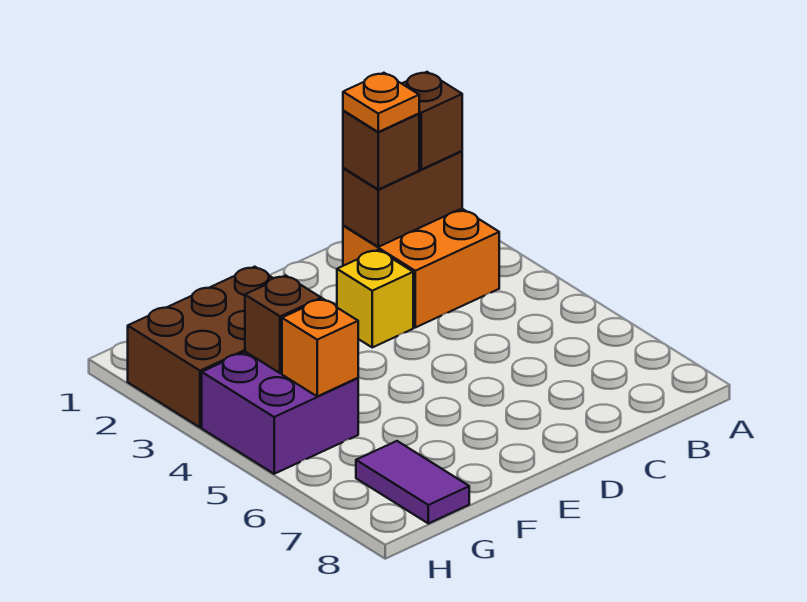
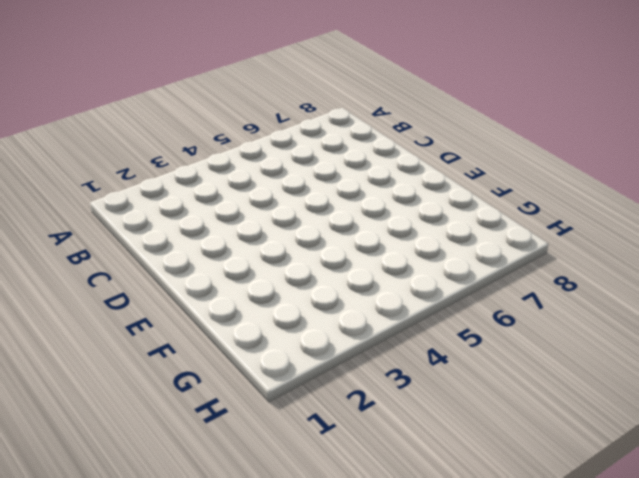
none -> orange 2x2 brick [343,208,499,328]
none -> yellow 1x1 brick [337,250,413,347]

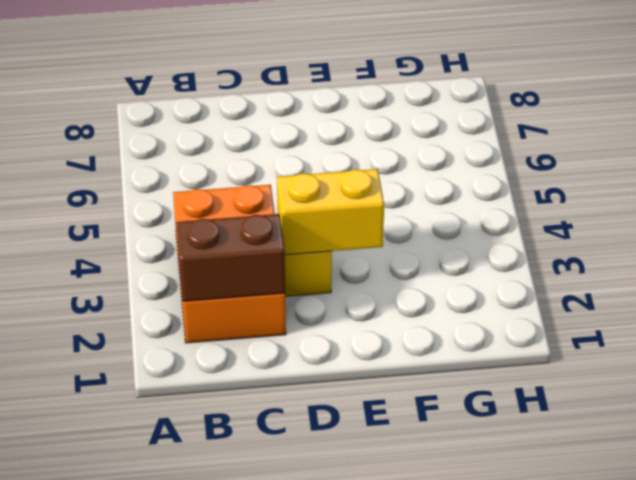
orange 2x3 brick [173,185,286,343] -> orange 2x2 brick [343,208,499,328]
yellow 1x2 brick [277,169,384,255] -> none
none -> brown 2x3 brick [128,267,273,427]
none -> purple 2x2 brick [202,352,358,474]

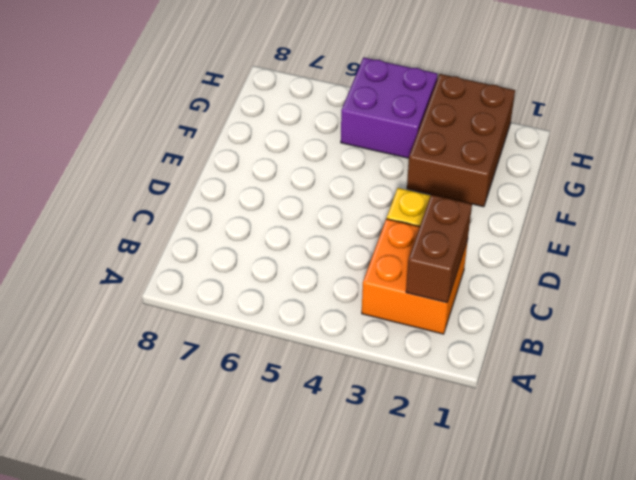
none -> purple 1x2 tile [356,441,469,523]
none -> brown 1x1 brick [245,276,321,373]

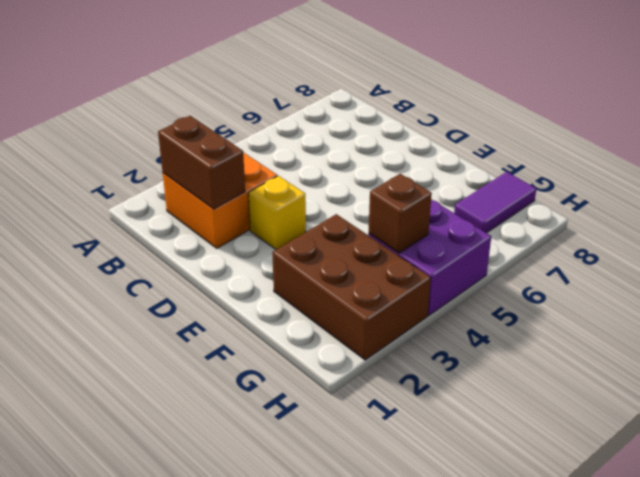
none -> orange 1x1 brick [282,299,358,396]
none -> brown 1x1 brick [402,72,462,169]

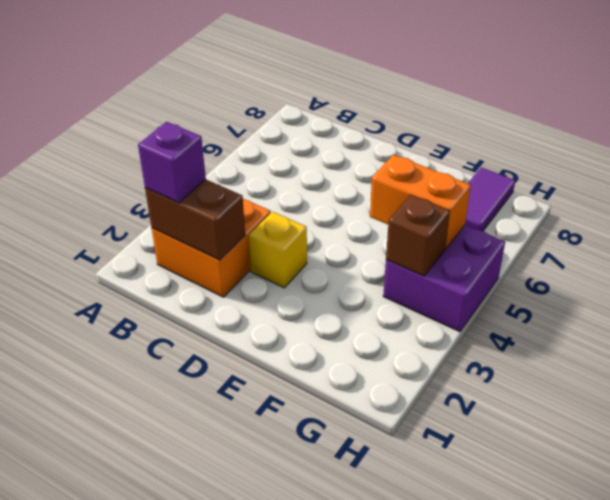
purple 1x1 brick [138,122,206,203] -> brown 1x1 brick [402,72,462,169]
orange 1x2 brick [370,155,471,249] -> orange 1x1 brick [282,299,358,396]
none -> brown 2x3 brick [128,267,273,427]
none -> brown 1x1 brick [343,110,419,189]

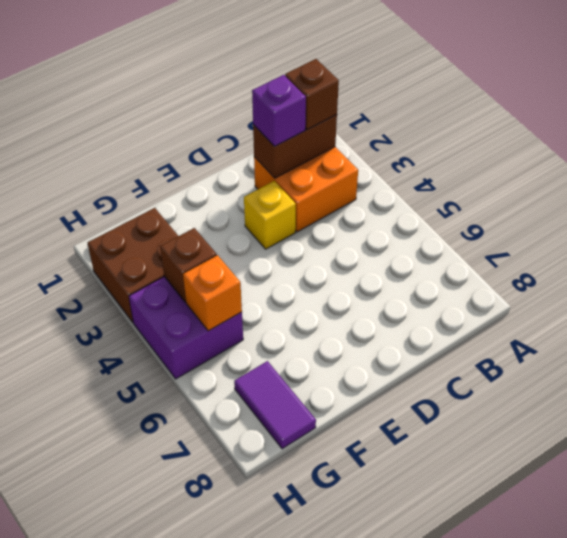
purple 1x1 brick [252,75,306,146] -> brown 1x1 brick [343,110,419,189]
brown 2x2 brick [88,208,178,322] -> brown 2x3 brick [128,267,273,427]
none -> orange 1x1 plate [343,73,419,132]

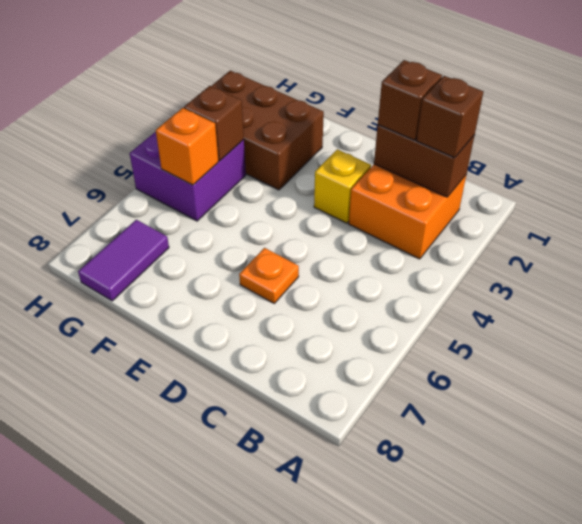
orange 1x1 plate [239,248,299,303] -> orange 1x1 plate moved to [343,73,419,132]

